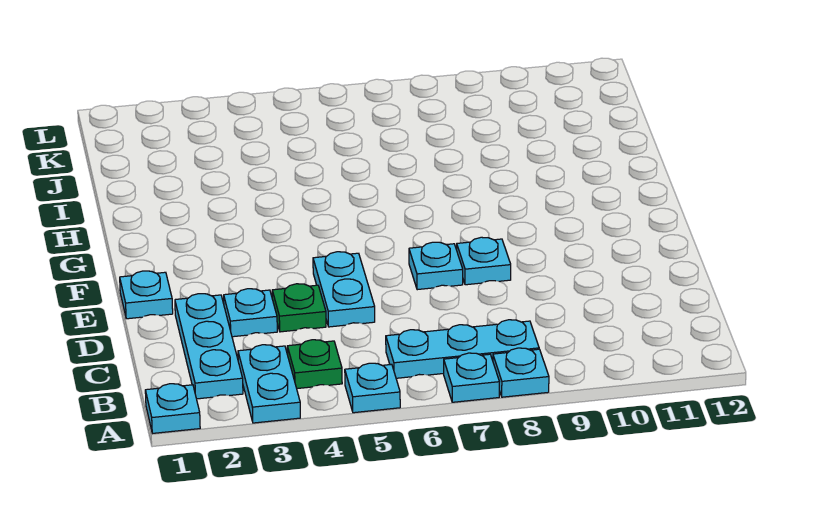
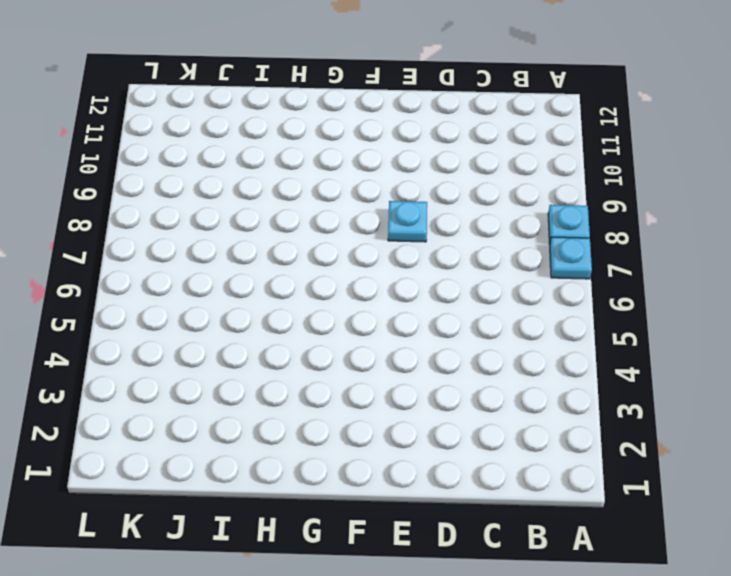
none -> cyan 1x1 plate [145,384,200,433]
none -> cyan 1x2 plate [238,345,300,423]
none -> cyan 1x1 plate [345,363,400,413]

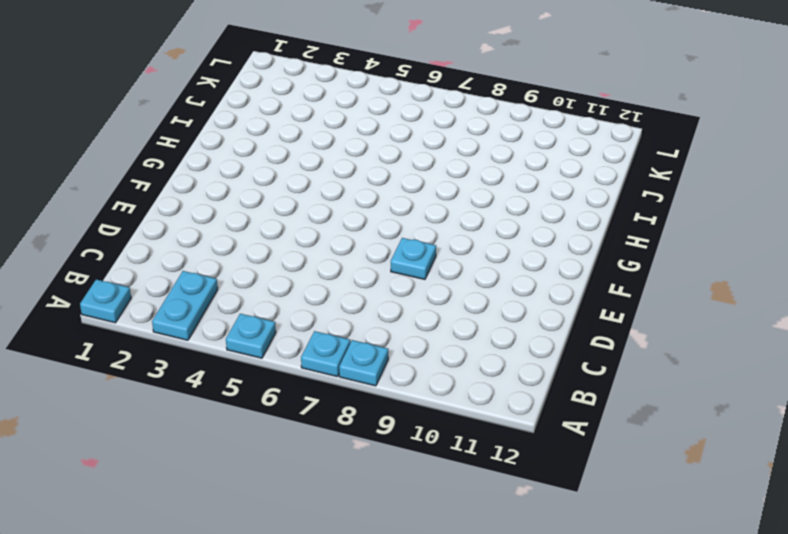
none -> cyan 1x3 plate [175,294,243,399]
none -> green 1x1 plate [287,340,342,389]
none -> cyan 1x3 plate [386,320,539,378]

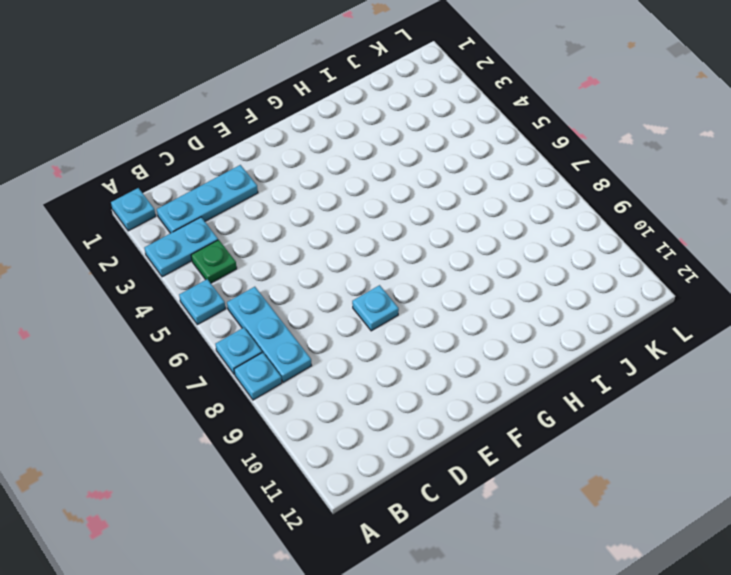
none -> cyan 1x1 plate [224,289,277,337]
none -> green 1x1 plate [272,284,326,332]
none -> cyan 1x2 plate [313,252,375,327]

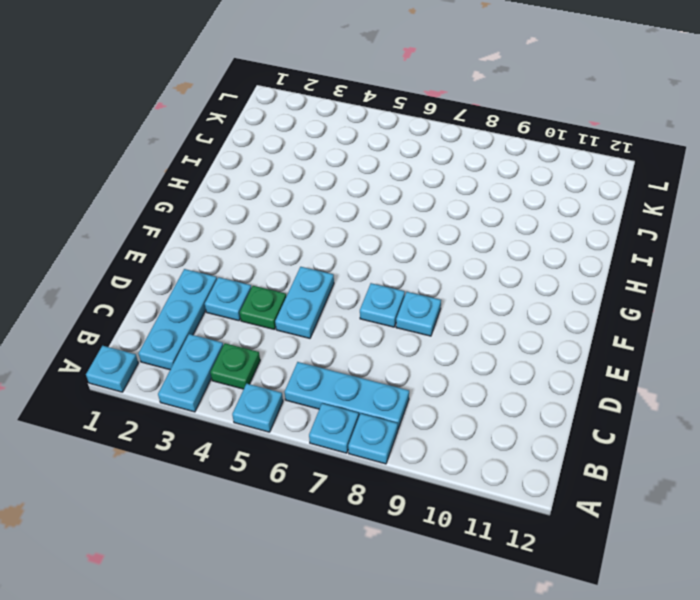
none -> cyan 1x1 plate [120,271,173,319]

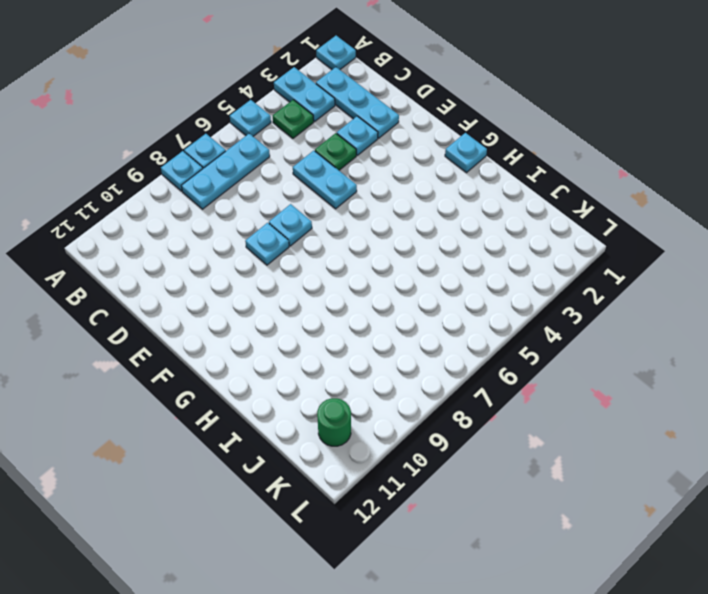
cyan 1x1 plate [445,133,487,173] -> cyan 1x1 plate moved to [120,271,173,319]
green 1x1 round brick [317,398,351,446] -> none

